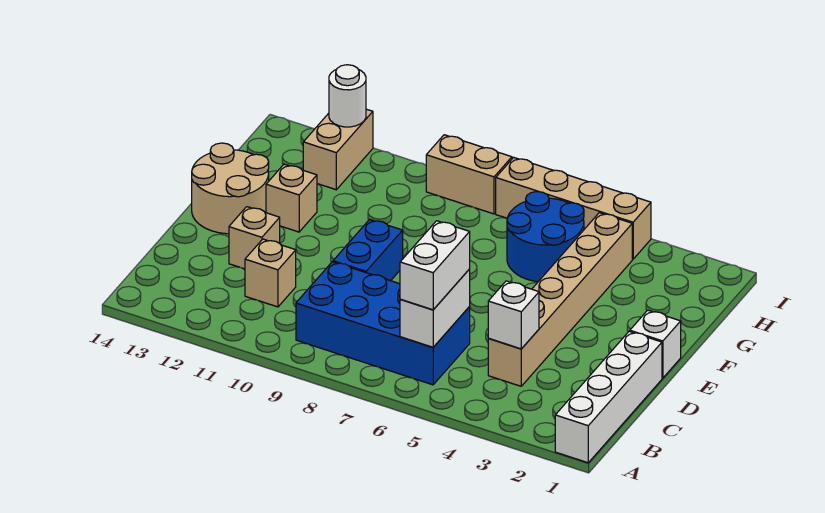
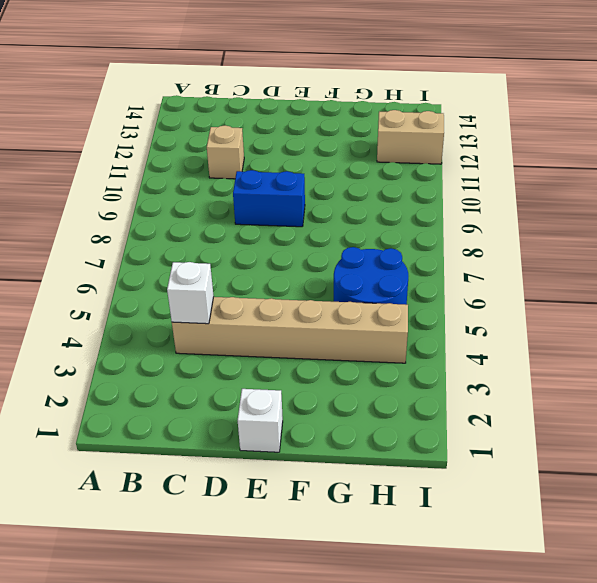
none -> white 1x4 brick [555,331,662,463]
none -> blue 2x4 brick [296,262,470,385]
none -> tan 1x1 brick [229,207,280,269]

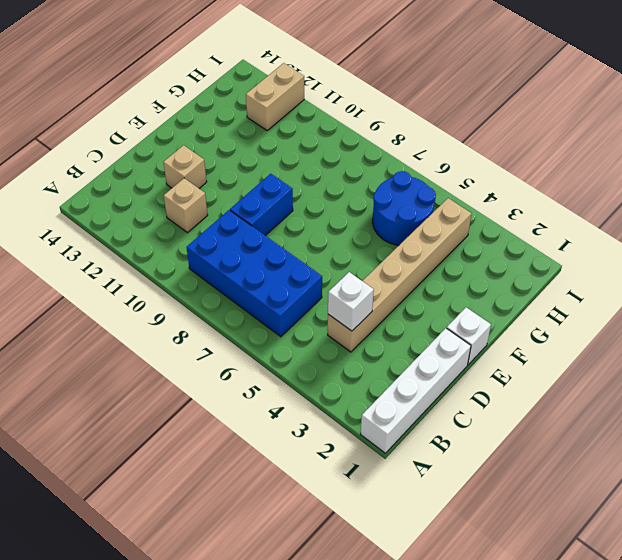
none -> tan 2x2 round brick [192,143,269,234]
none -> tan 1x1 brick [266,164,317,232]
none -> tan 1x4 brick [496,157,651,259]

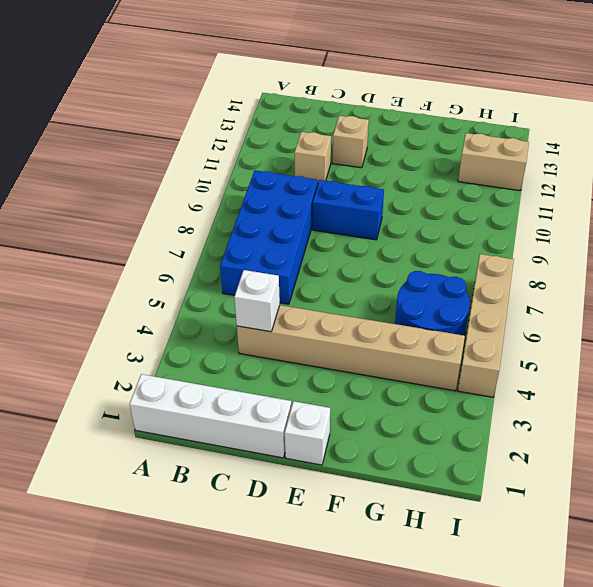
none -> tan 2x2 round brick [192,143,269,234]
none -> tan 1x1 brick [266,164,317,232]
none -> tan 1x2 brick [426,135,512,214]

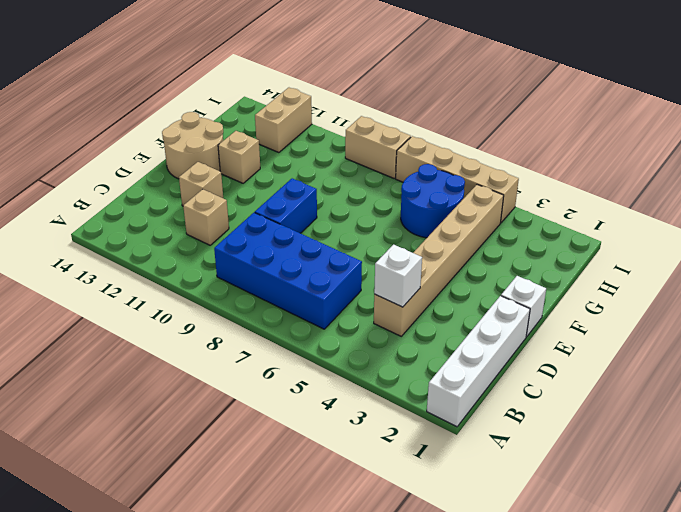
none -> white 1x2 brick [400,269,470,347]
none -> white 1x1 round brick [329,65,366,127]
none -> white 1x2 brick [400,221,470,310]

